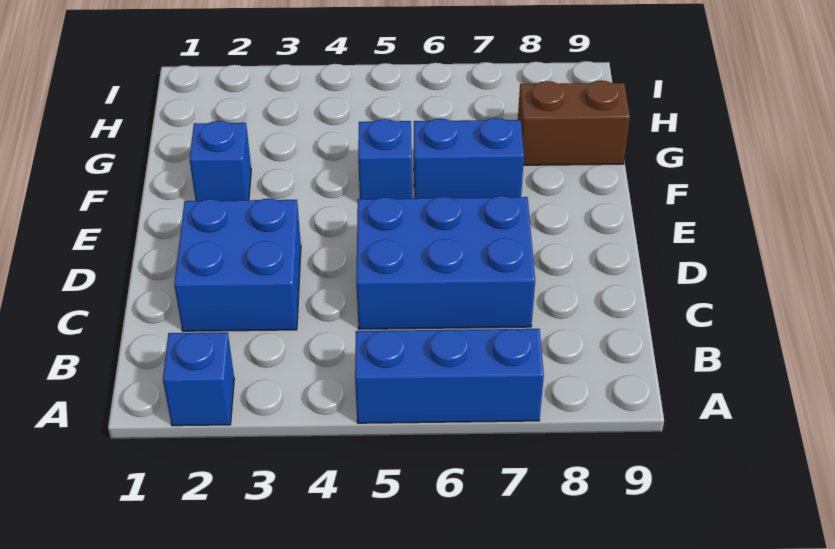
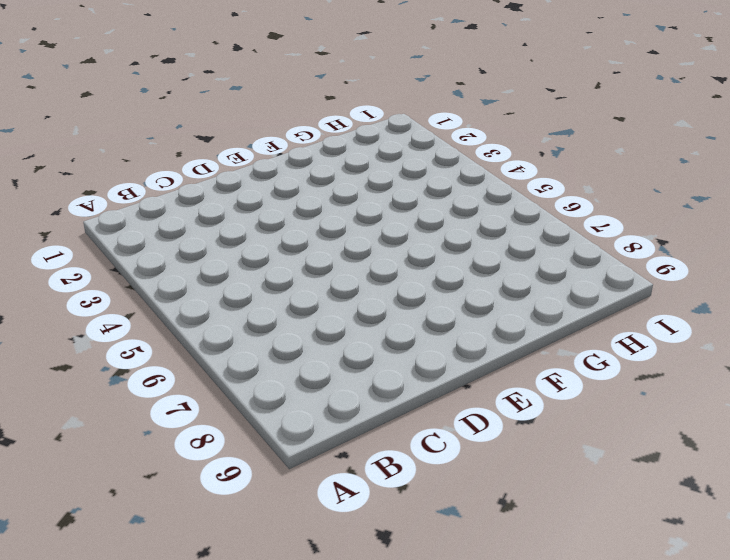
none -> blue 1x1 brick [163,332,234,426]
none -> blue 1x3 brick [355,329,544,423]

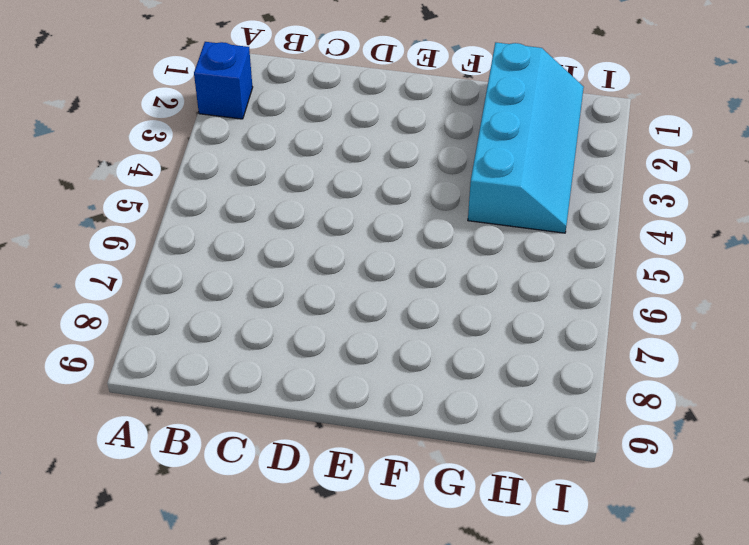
cyan 2x4 slope [468,43,584,233] -> none
none -> blue 1x3 brick [355,329,544,423]
none -> blue 2x2 brick [174,198,301,331]

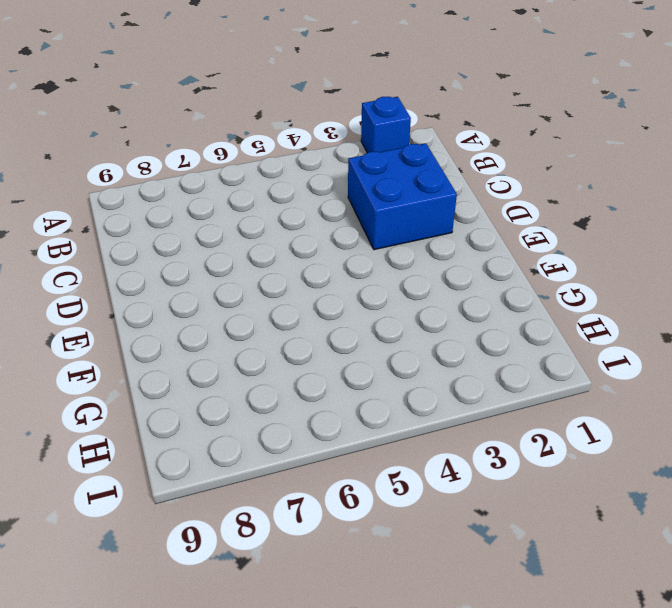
none -> blue 1x3 brick [355,329,544,423]
none -> blue 2x3 brick [356,196,535,329]

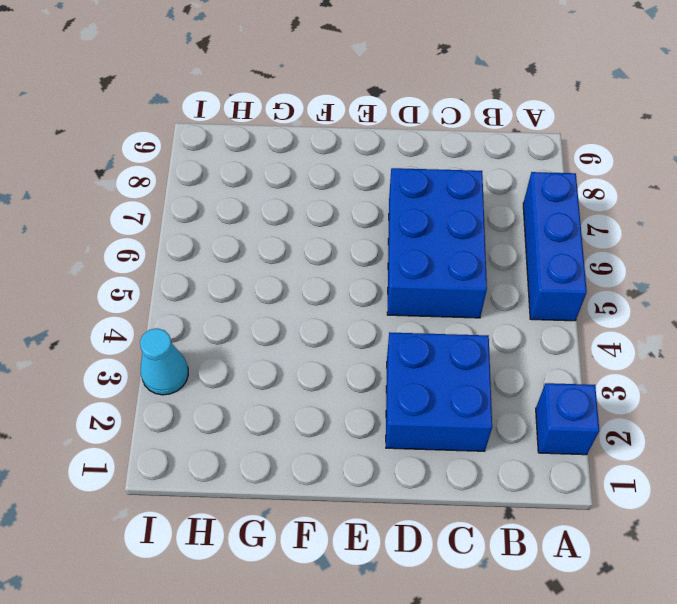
cyan 1x1 cone [140,328,188,395] -> none
none -> blue 1x1 brick [190,121,251,201]
none -> blue 1x1 brick [358,119,412,199]

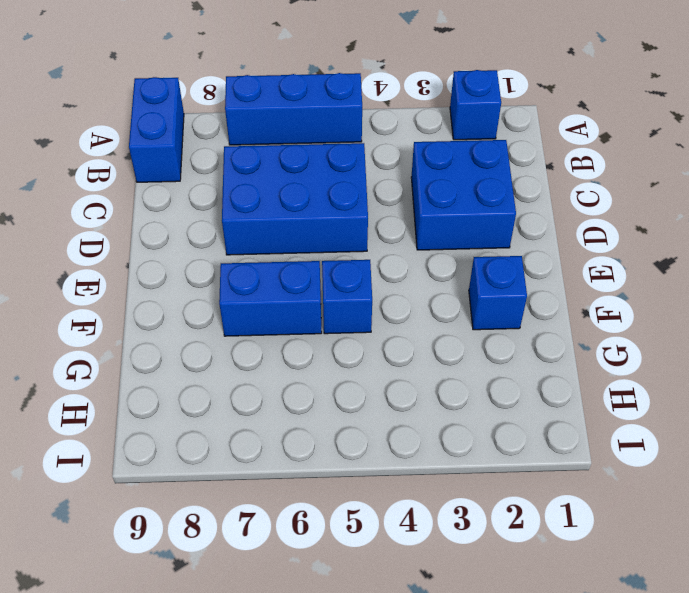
blue 1x2 brick [129,77,184,182] -> none
none -> brown 1x2 brick [518,81,630,165]

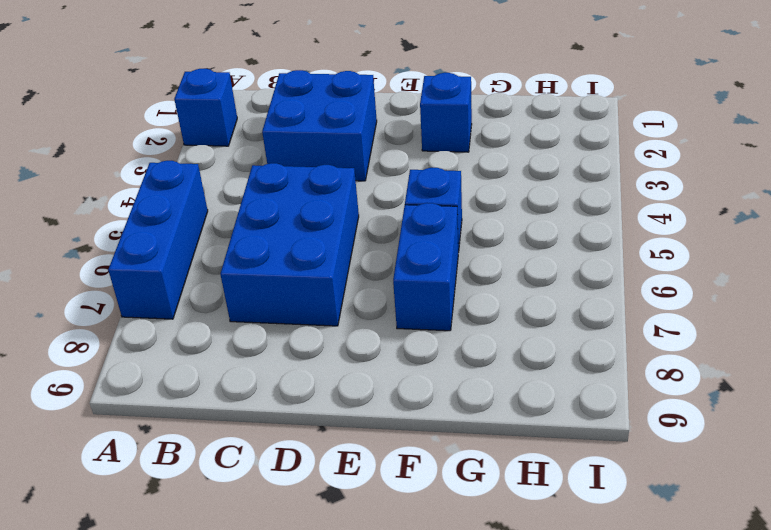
none -> brown 1x2 brick [518,81,630,165]

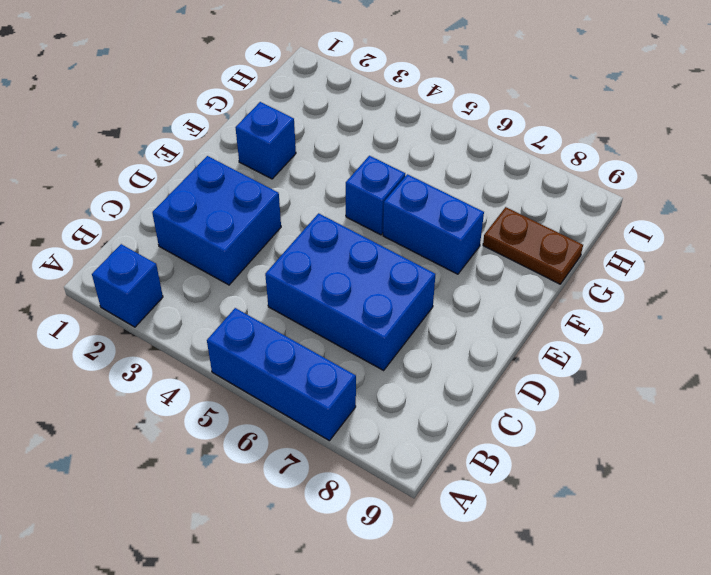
brown 1x2 plate [483,207,583,284] -> brown 1x2 brick [518,81,630,165]

